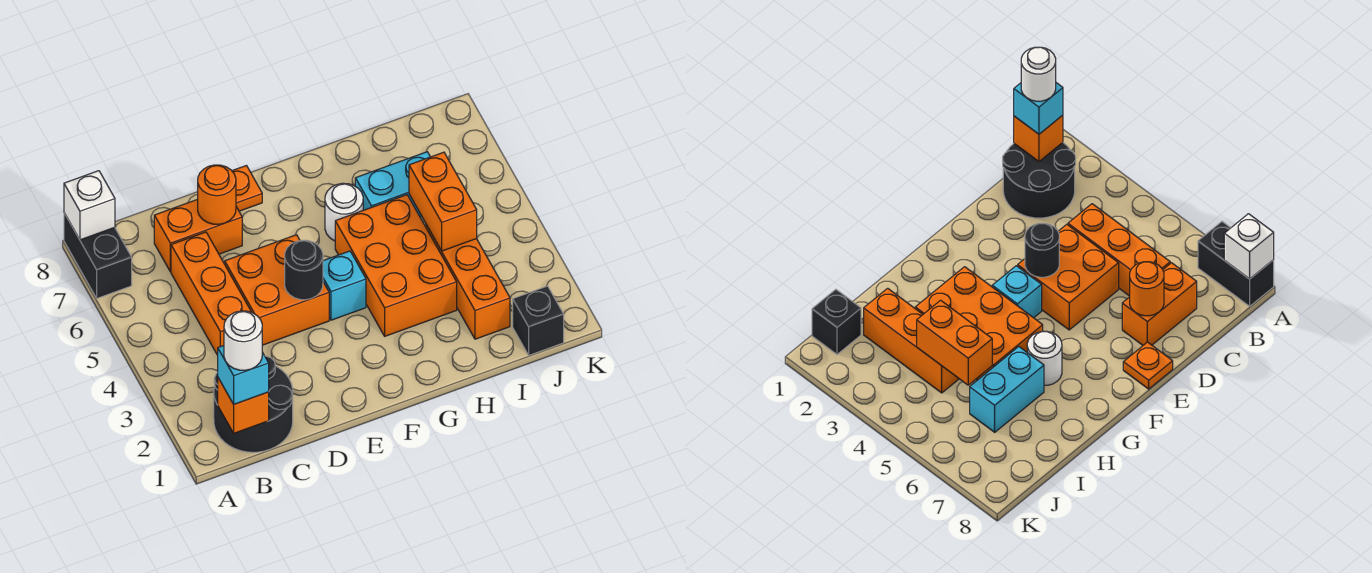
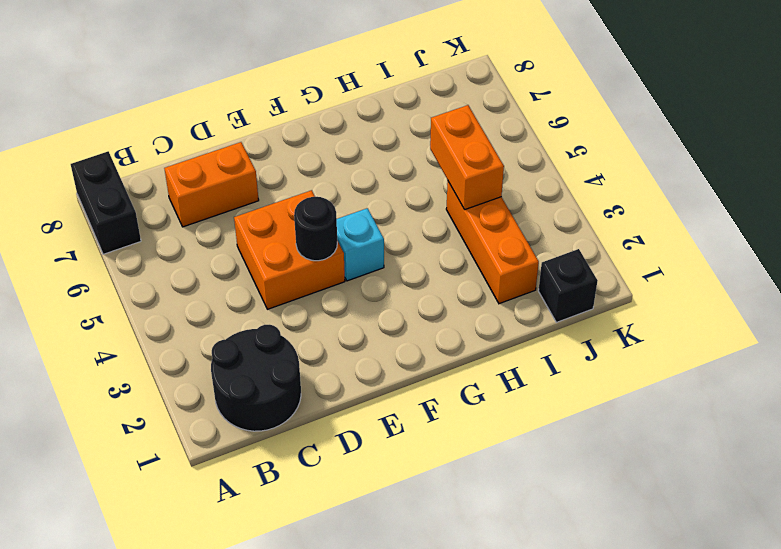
none -> orange 1x3 brick [171,232,251,355]
none -> orange 1x1 plate [232,166,262,211]
none -> orange 2x3 brick [335,195,457,336]

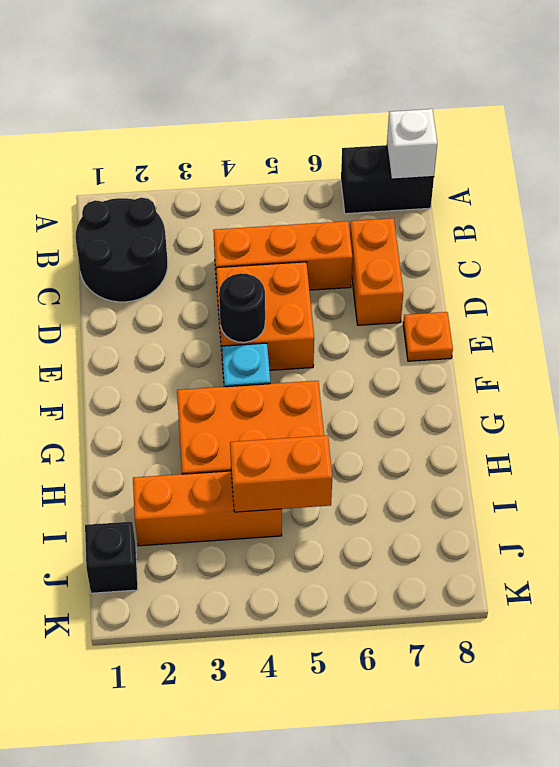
none -> white 1x1 round brick [325,183,363,241]
none -> cyan 1x2 brick [355,152,430,217]
none -> orange 1x1 brick [218,378,269,433]

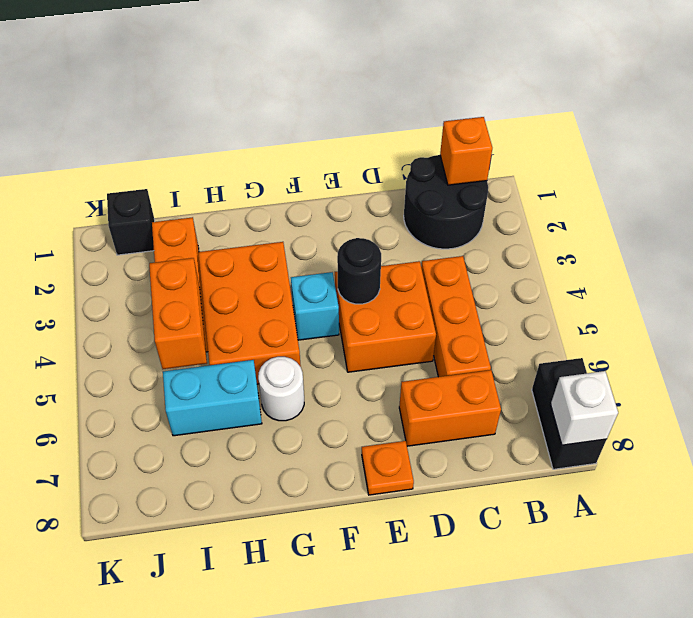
none -> orange 1x1 round brick [198,165,236,224]
none -> cyan 1x1 brick [218,346,269,404]
none -> white 1x1 round brick [224,311,262,370]

